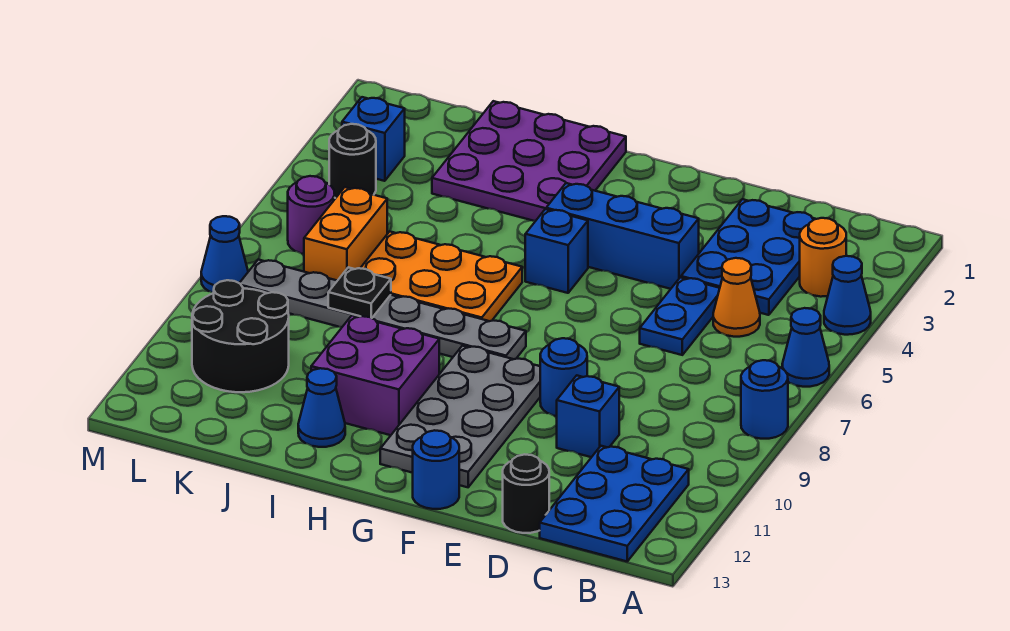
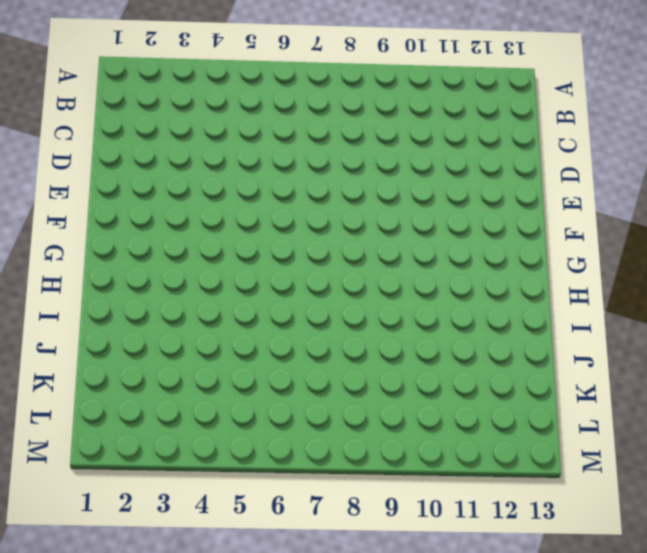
none -> blue 1x1 cone [824,256,871,335]
none -> blue 1x1 cone [782,308,829,387]
none -> blue 1x1 round brick [741,360,788,439]

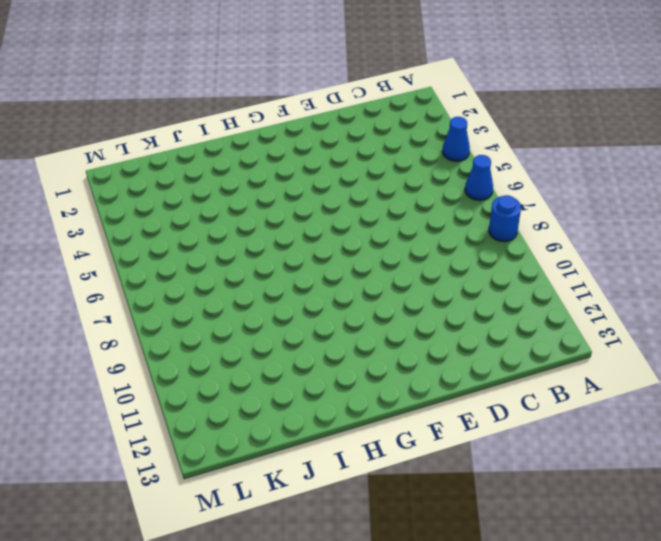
none -> orange 1x1 round brick [800,218,846,297]
none -> blue 2x3 plate [540,446,689,561]
none -> blue 2x3 plate [681,199,815,315]

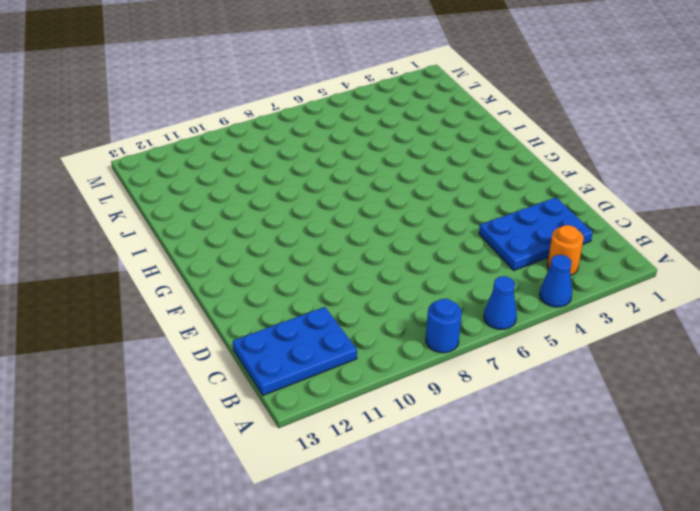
none -> orange 1x1 cone [713,258,760,337]
none -> blue 1x2 plate [640,277,720,355]
none -> blue 1x1 brick [557,375,619,457]

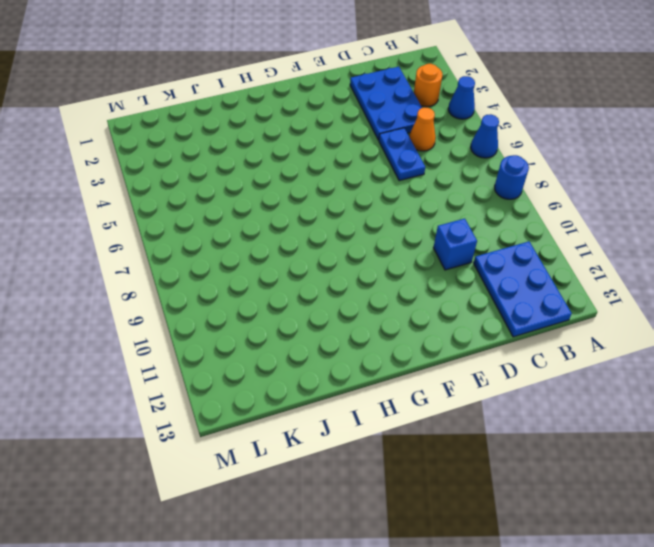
none -> black 1x1 round brick [503,454,549,533]
none -> blue 1x3 brick [546,183,699,289]
none -> blue 1x1 round brick [540,338,587,416]

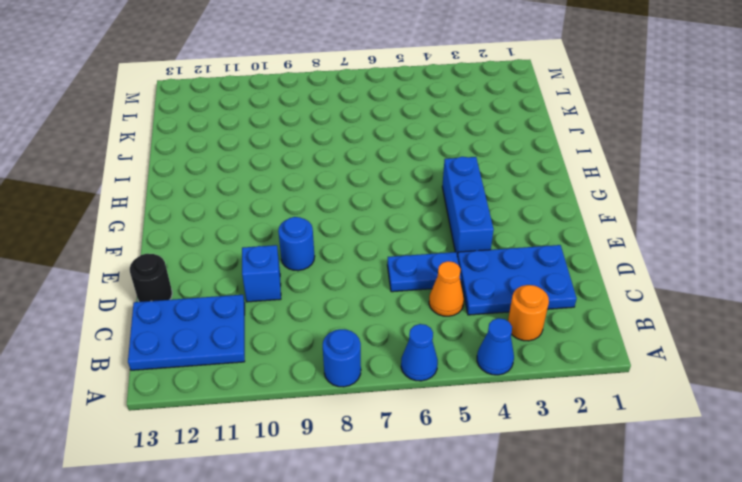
none -> grey 2x4 plate [380,346,540,487]
none -> blue 1x1 round brick [413,430,459,509]
none -> blue 1x1 brick [525,209,588,293]

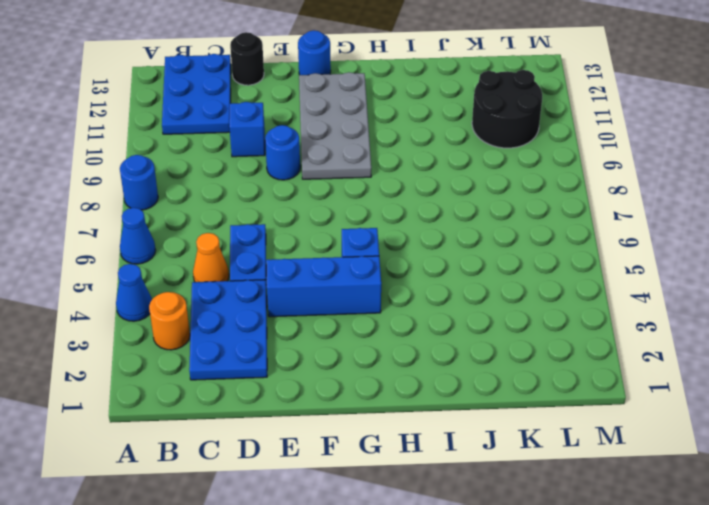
none -> grey 1x6 plate [240,260,526,359]
none -> purple 3x3 plate [432,101,626,221]
none -> orange 2x3 plate [360,231,522,321]

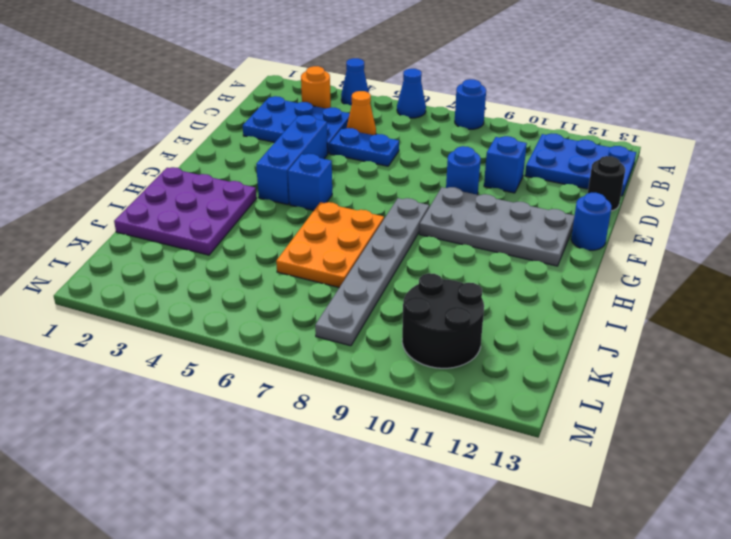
none -> purple 2x2 brick [311,316,439,435]
none -> blue 1x1 cone [298,368,345,447]
none -> orange 1x2 brick [304,187,387,281]

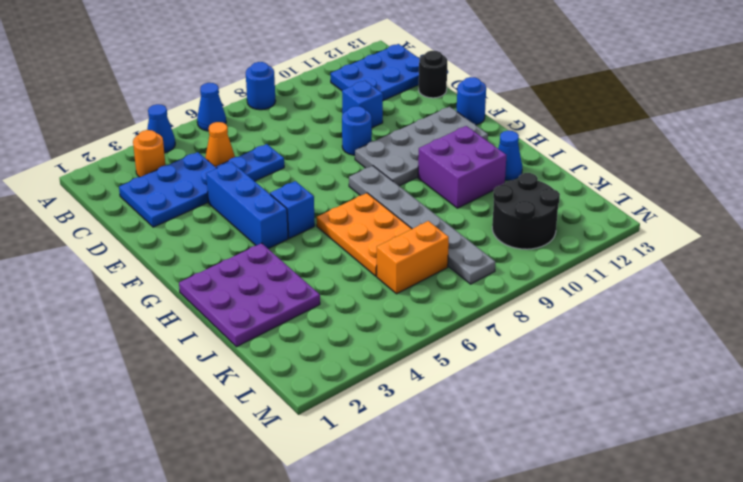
none -> blue 1x1 brick [342,97,405,181]
none -> black 1x1 round brick [329,124,376,198]
none -> purple 1x1 round brick [288,176,335,254]

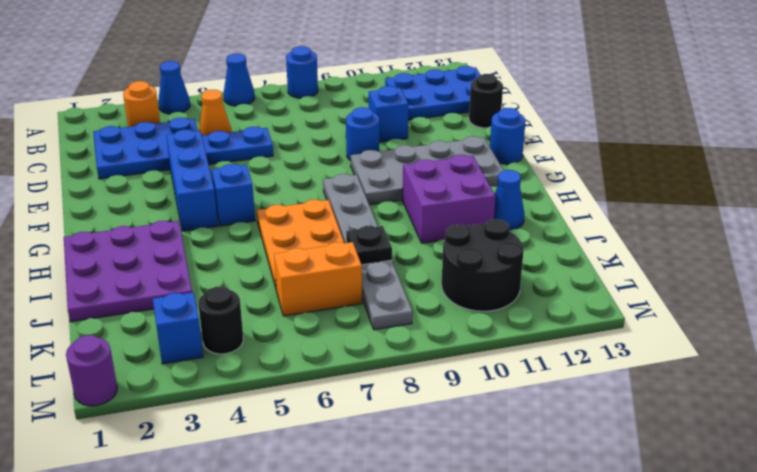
purple 1x1 round brick [66,335,117,406] -> purple 1x1 round brick moved to [288,176,335,254]
none -> blue 1x1 cone [201,216,248,293]

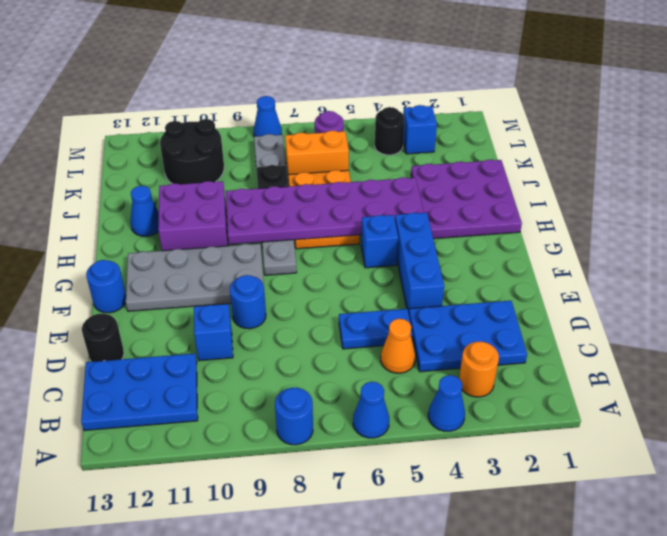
purple 2x6 plate [226,177,424,244] -> none

